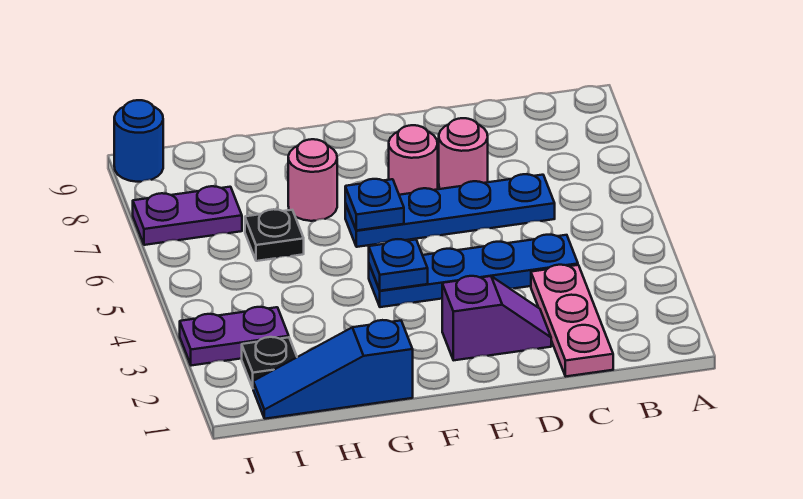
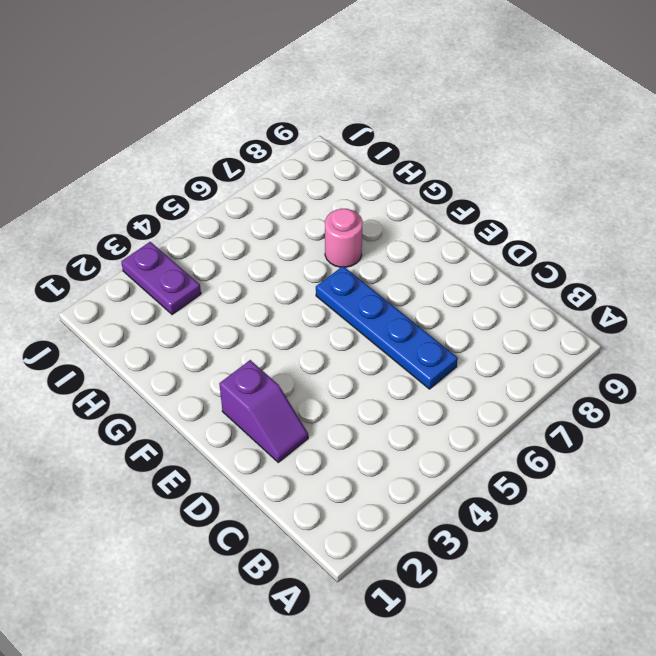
none -> pink 1x3 plate [531,265,613,376]
none -> blue 1x4 plate [369,235,578,307]
none -> pink 1x1 round brick [439,118,488,189]

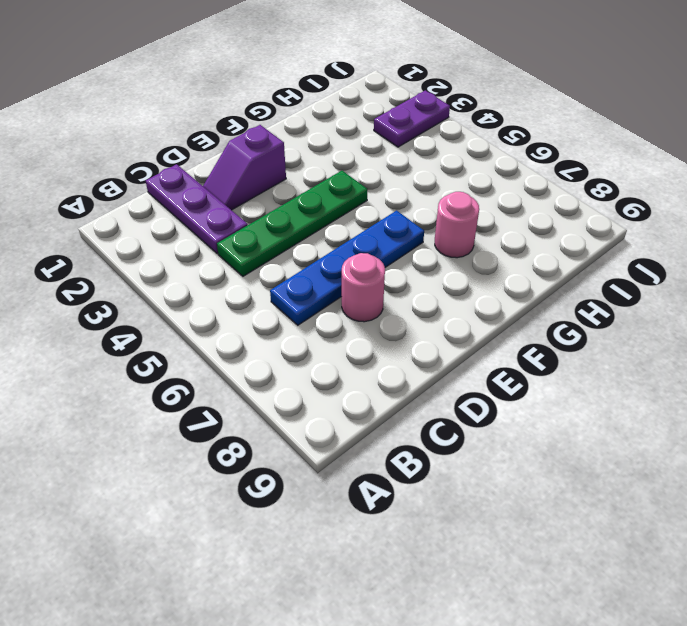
purple 1x3 plate [146,164,248,254] -> pink 1x3 plate [531,265,613,376]
green 1x4 plate [217,171,367,276] -> blue 1x4 plate [369,235,578,307]
none -> pink 1x1 round brick [389,125,438,195]
none -> blue 1x3 slope [253,320,413,419]
none -> black 1x1 plate [245,209,304,261]

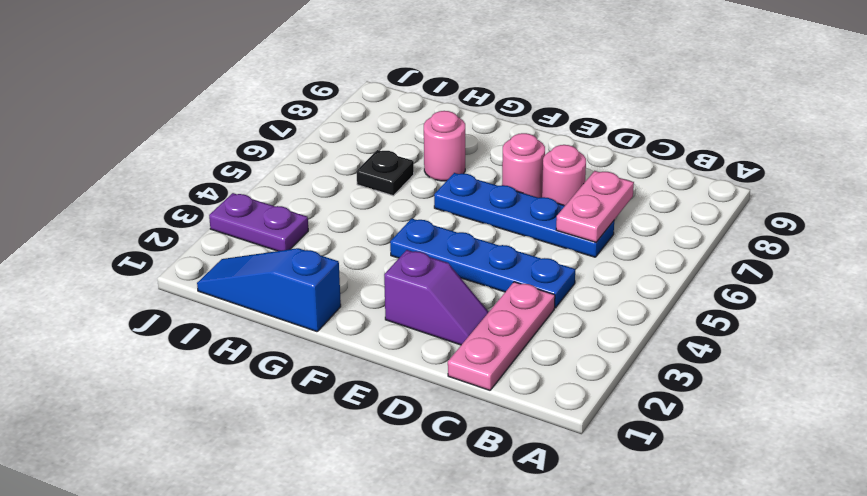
pink 1x2 plate [556,171,634,242] -> none
none -> black 1x1 plate [242,337,297,388]
none -> purple 1x2 plate [133,186,242,245]
none -> blue 1x1 round brick [114,100,163,182]

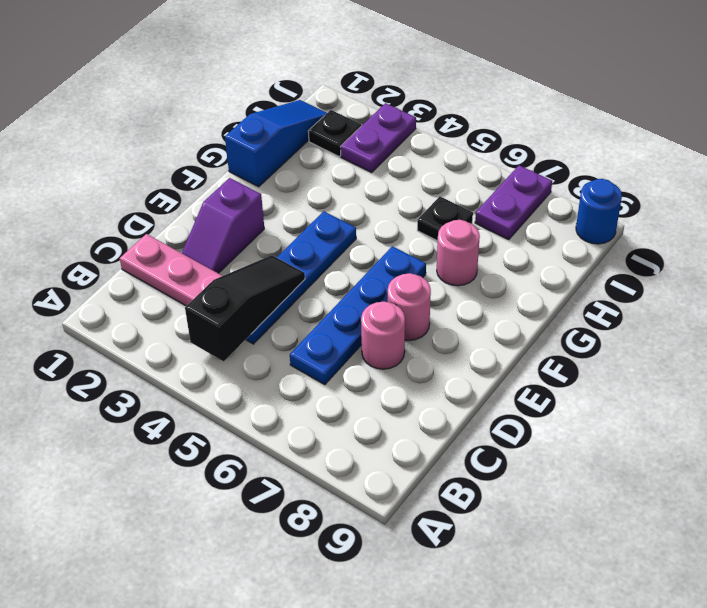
black 1x3 slope [185,255,305,361] -> none
none -> blue 1x1 plate [369,239,428,291]
none -> blue 1x1 plate [345,179,404,230]

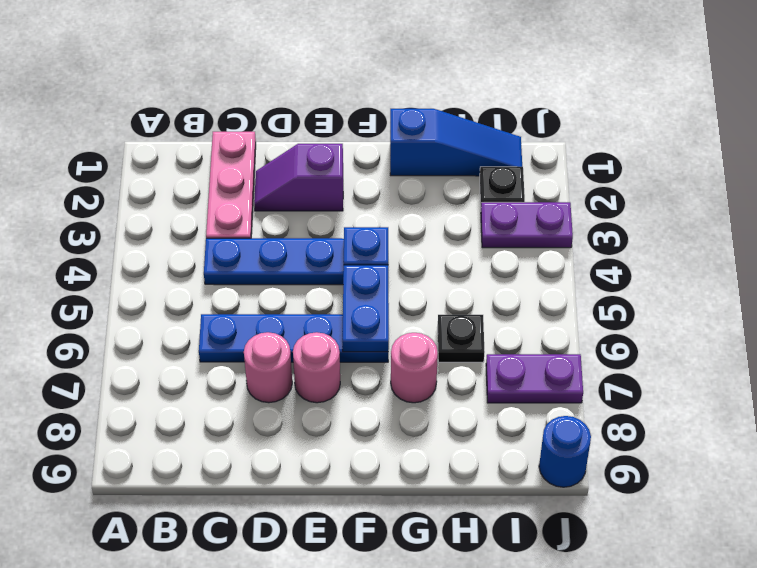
blue 1x2 plate [343,265,389,352] -> blue 1x1 plate [345,179,404,230]

